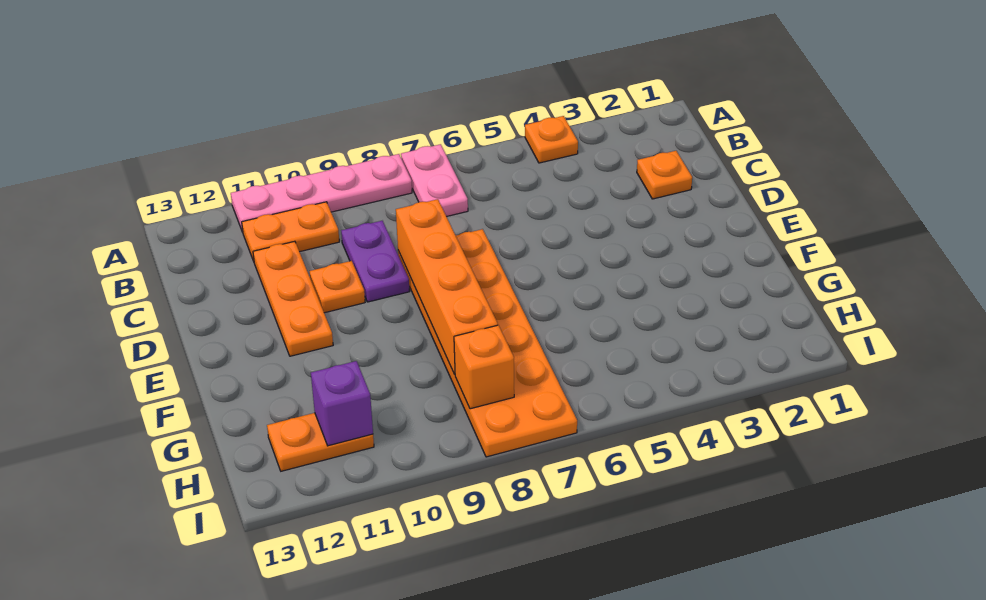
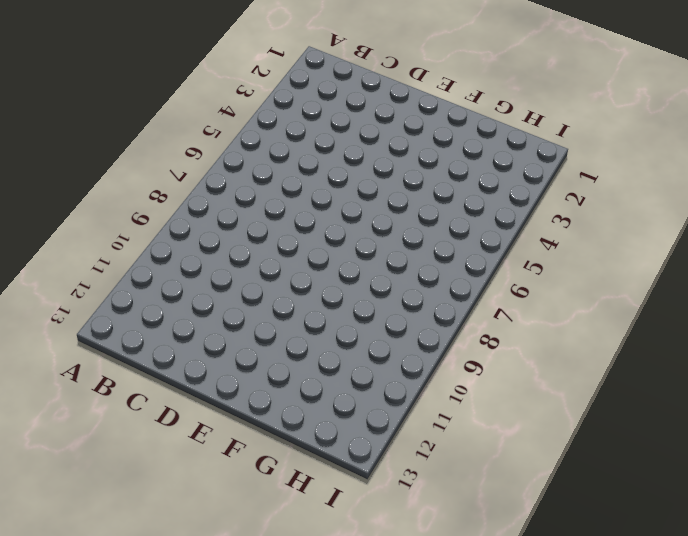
none -> orange 1x1 plate [525,116,578,163]
none -> pink 1x2 plate [401,144,468,216]
none -> pink 1x4 plate [231,154,412,232]

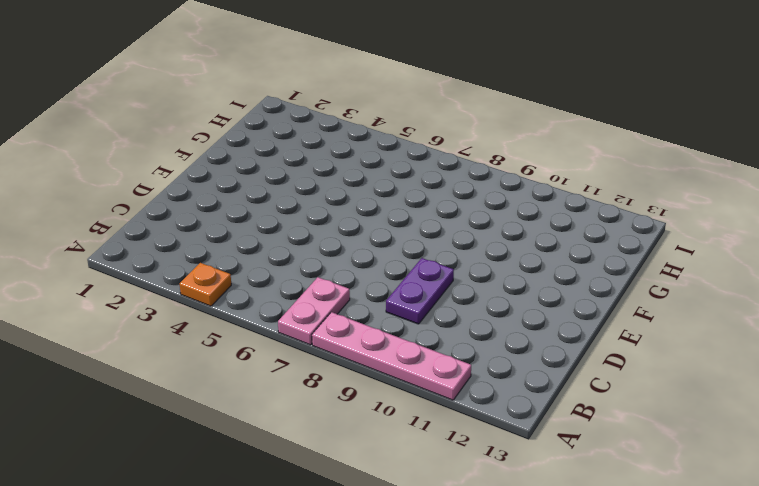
none -> orange 1x2 plate [242,202,339,261]
none -> orange 1x1 plate [637,151,692,199]
none -> orange 1x3 plate [253,241,333,356]

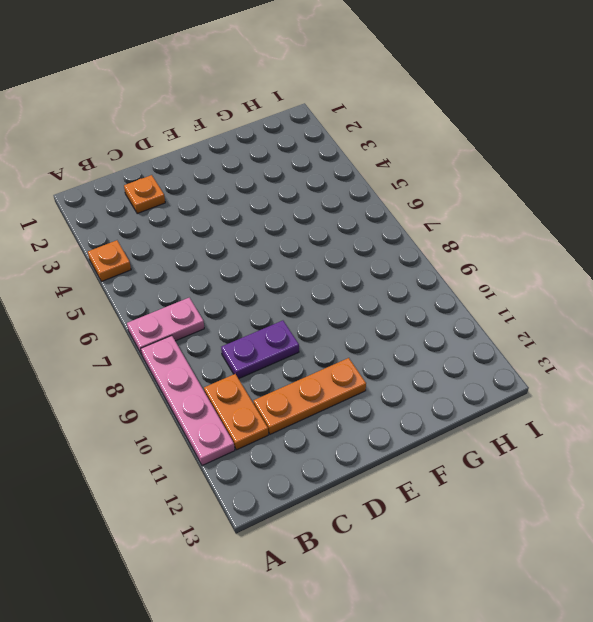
none -> orange 2x6 plate [398,229,577,457]
none -> orange 1x1 plate [310,261,365,313]
none -> orange 1x2 plate [267,413,374,471]

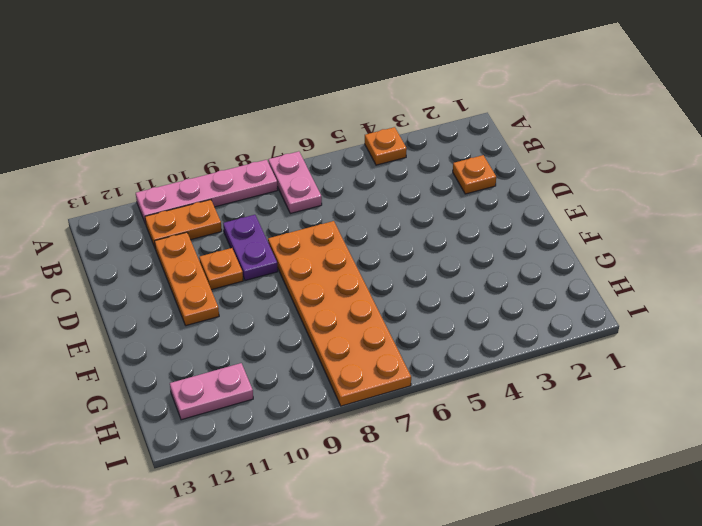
pink 1x2 plate [170,363,253,420] -> orange 1x2 plate [267,413,374,471]
none -> orange 1x4 brick [396,199,498,375]
none -> orange 1x1 brick [454,325,514,409]
none -> purple 1x1 brick [311,361,373,446]

